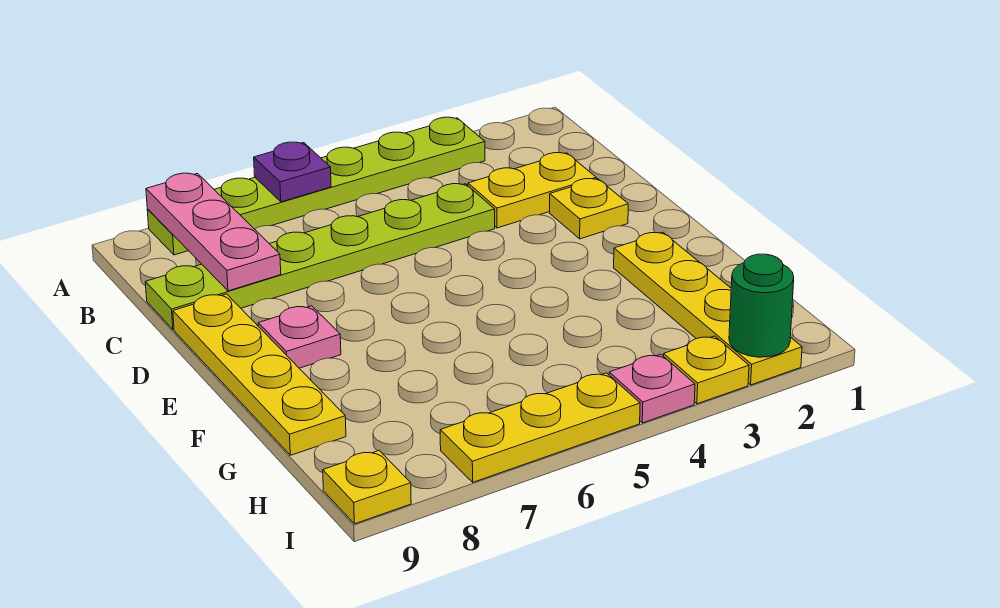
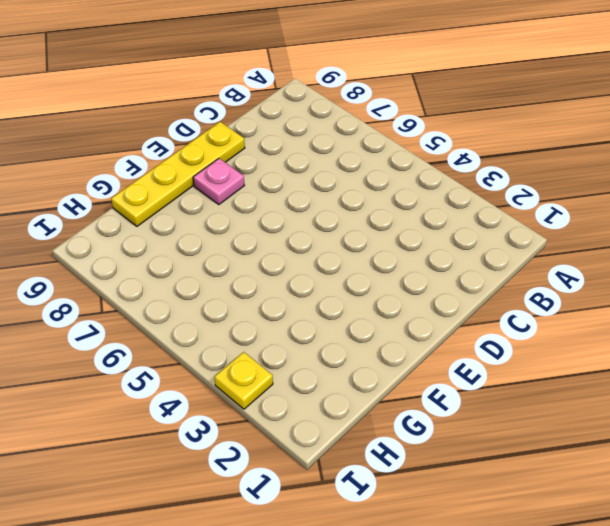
none -> lime 1x6 plate [147,117,485,255]
none -> yellow 1x2 plate [468,153,596,228]
none -> lime 1x6 plate [145,184,495,329]

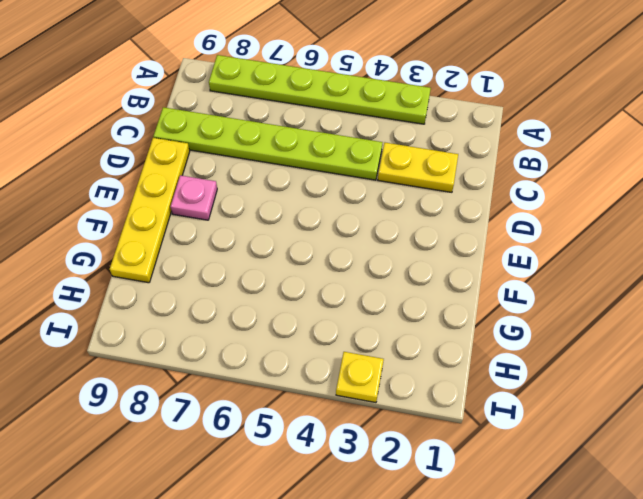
none -> yellow 1x1 plate [550,179,628,239]
none -> yellow 1x4 plate [614,232,802,385]
none -> pink 1x1 plate [609,354,695,423]

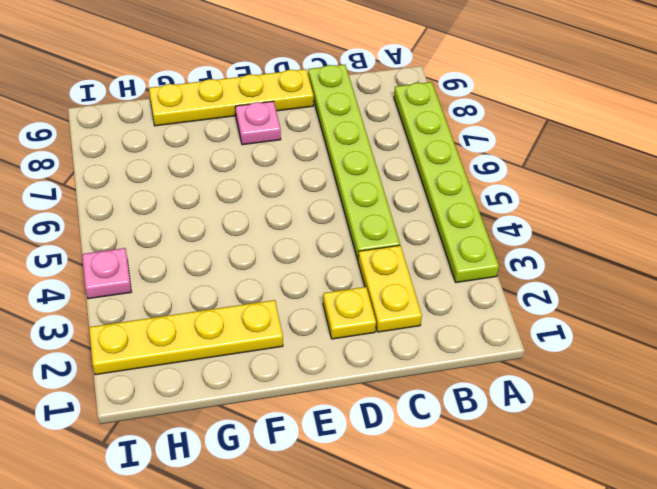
none -> yellow 1x1 plate [664,336,749,404]
none -> yellow 1x3 plate [440,373,640,482]
none -> yellow 1x1 plate [323,451,411,524]

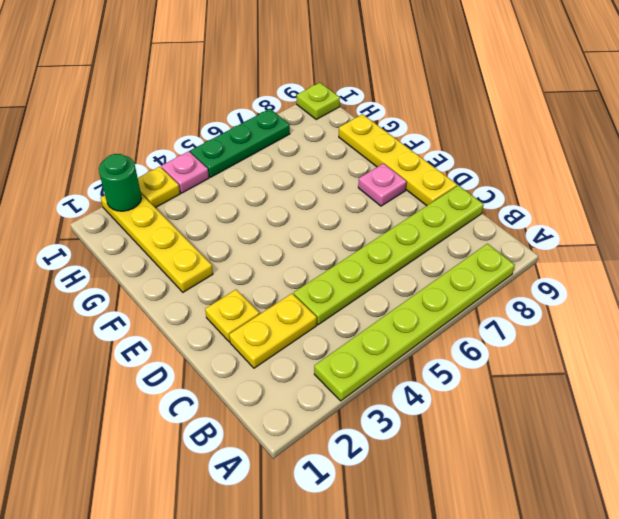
green 1x3 plate [190,109,290,177] -> yellow 1x3 plate [440,373,640,482]
lime 1x1 plate [297,83,340,119] -> yellow 1x1 plate [323,451,411,524]
none -> purple 1x1 plate [254,142,331,202]
none -> pink 1x3 plate [146,173,281,291]

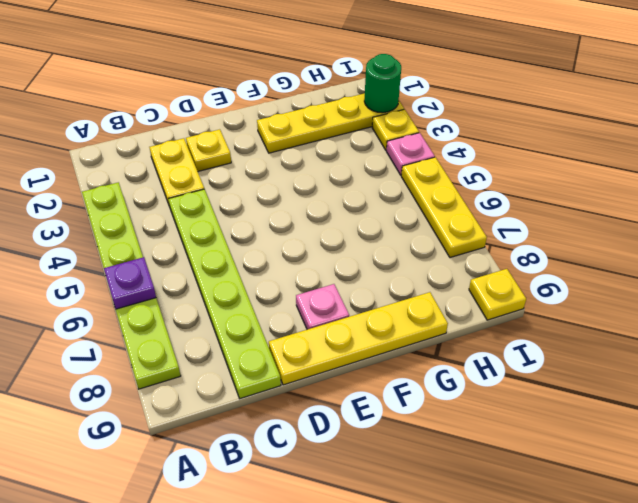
none -> pink 1x3 plate [146,173,281,291]

